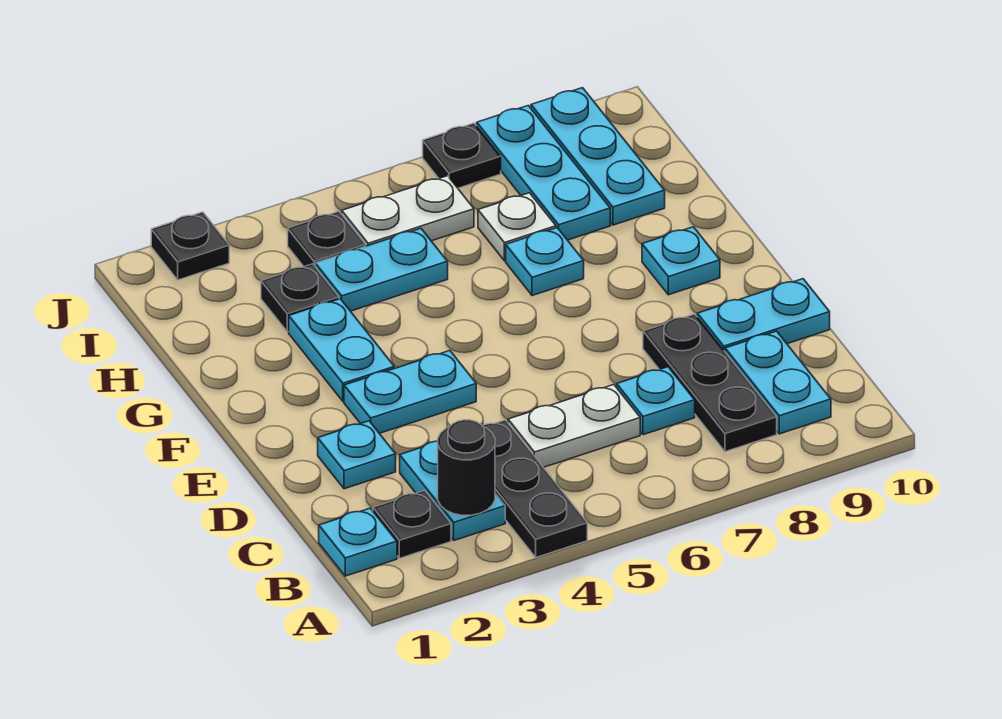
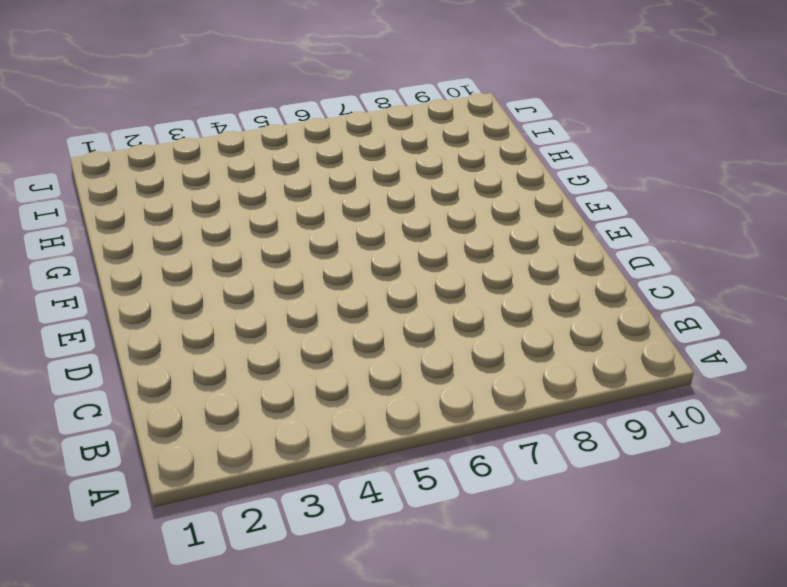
none -> black 1x3 plate [483,420,587,557]
none -> cyan 1x1 plate [319,508,397,576]
none -> black 1x1 plate [373,490,451,558]

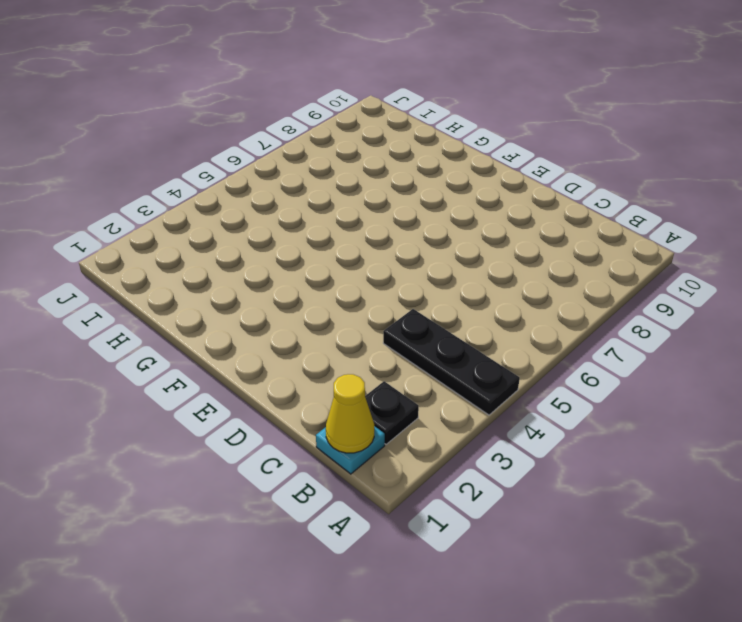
yellow 1x1 cone [326,374,374,453] -> none
none -> cyan 1x2 plate [400,441,505,540]
none -> black 1x3 plate [643,314,777,452]
none -> cyan 1x2 plate [725,331,831,434]

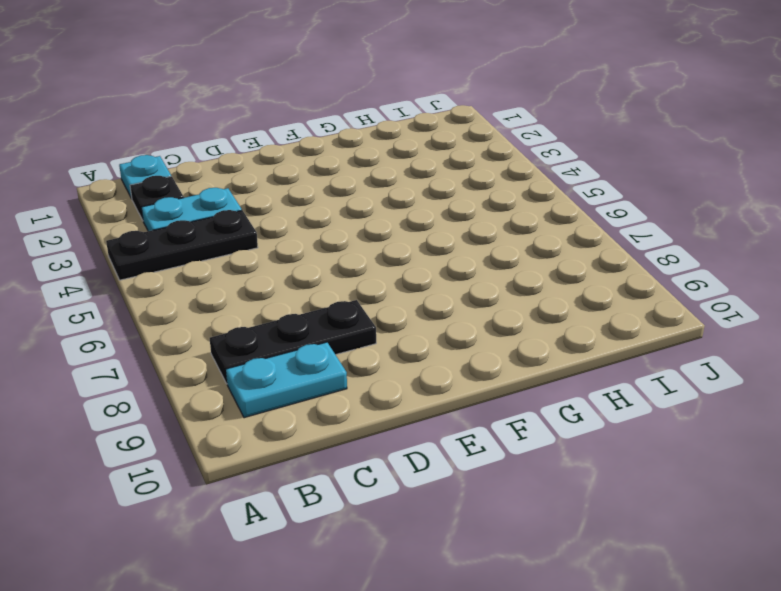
none -> white 1x2 plate [508,385,640,467]
none -> cyan 1x1 plate [617,367,695,435]
none -> cyan 1x1 plate [318,421,396,489]

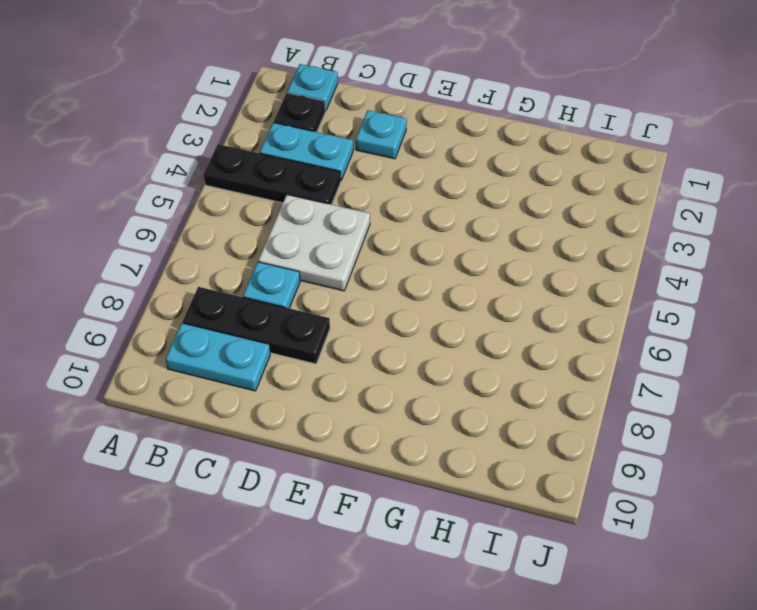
white 2x2 plate [258,195,370,291] -> white 1x2 plate [508,385,640,467]
none -> cyan 1x2 plate [697,279,830,351]
none -> cyan 1x2 plate [344,351,476,433]
none -> cyan 1x2 plate [289,299,394,401]

